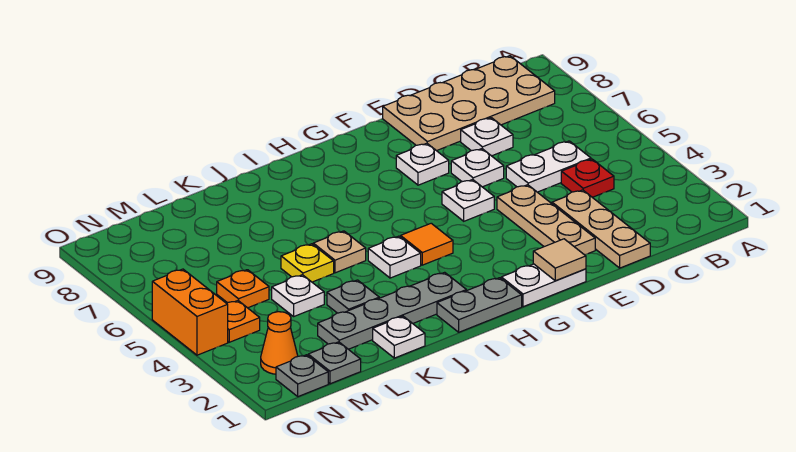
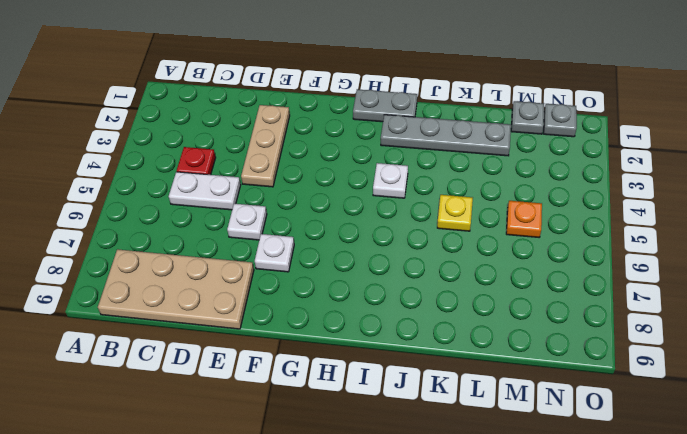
none -> tan 1x3 plate [552,190,650,268]
none -> white 1x1 plate [461,118,513,156]
none -> white 1x2 plate [501,264,586,307]

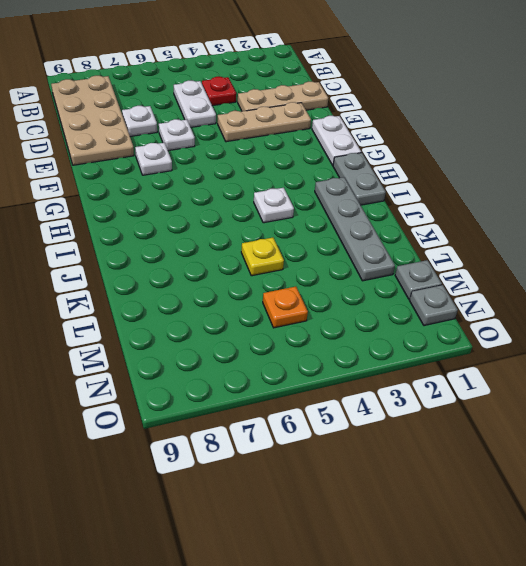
none -> white 1x1 plate [442,180,494,221]
none -> orange 1x1 tile [401,223,453,265]
none -> tan 1x1 plate [313,231,366,273]

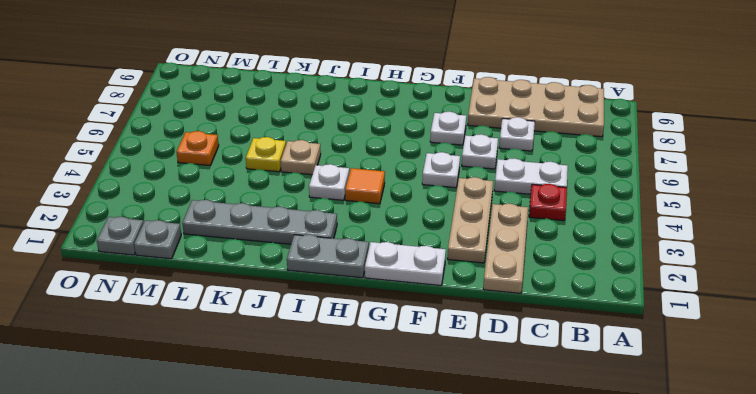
none -> white 1x1 plate [373,316,425,358]
none -> grey 1x1 plate [327,280,379,313]
none -> white 1x1 plate [272,275,324,316]

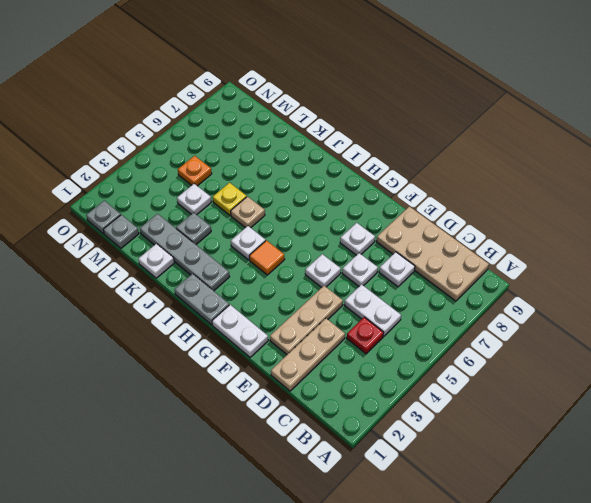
none -> orange 1x1 cone [261,312,298,374]
none -> orange 1x1 plate [227,301,260,342]
none -> orange 1x2 brick [152,269,228,355]

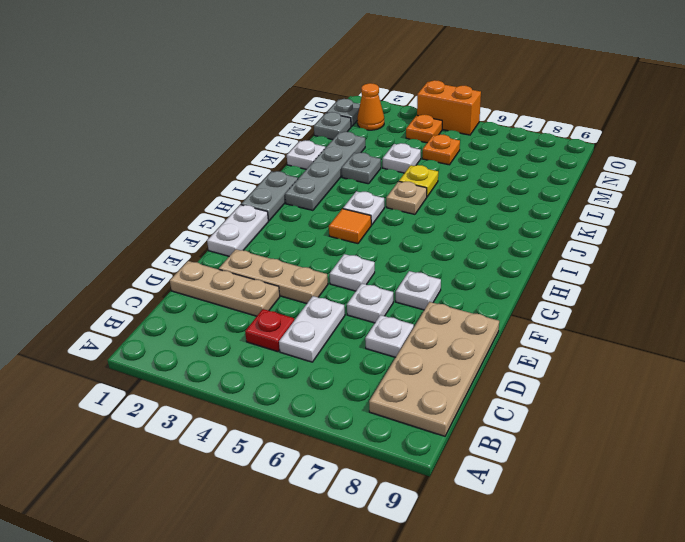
none -> tan 1x1 tile [533,239,586,281]

